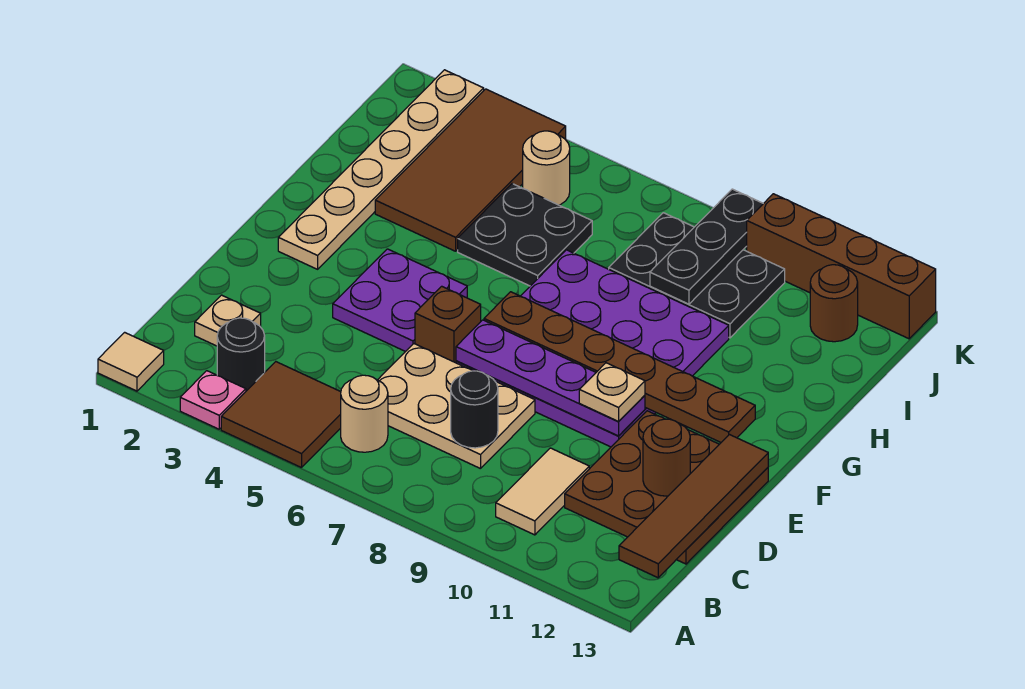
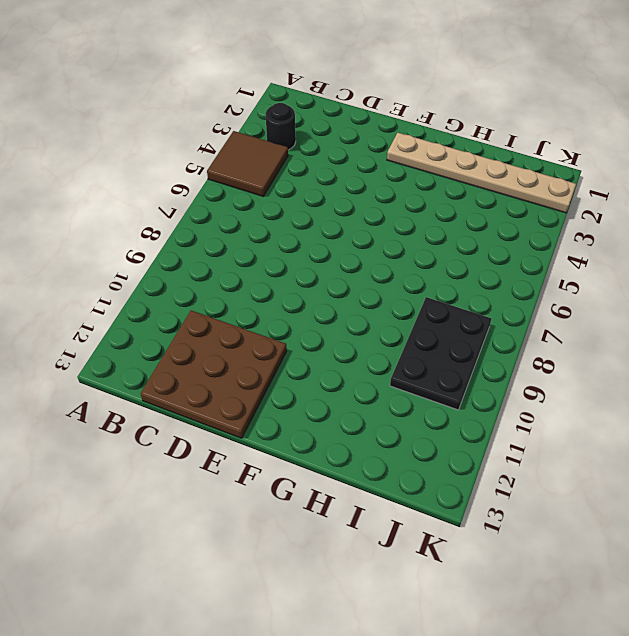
none -> tan 1x1 tile [98,332,164,391]
none -> pink 1x1 plate [180,371,246,429]
none -> tan 1x1 round brick [341,375,388,452]

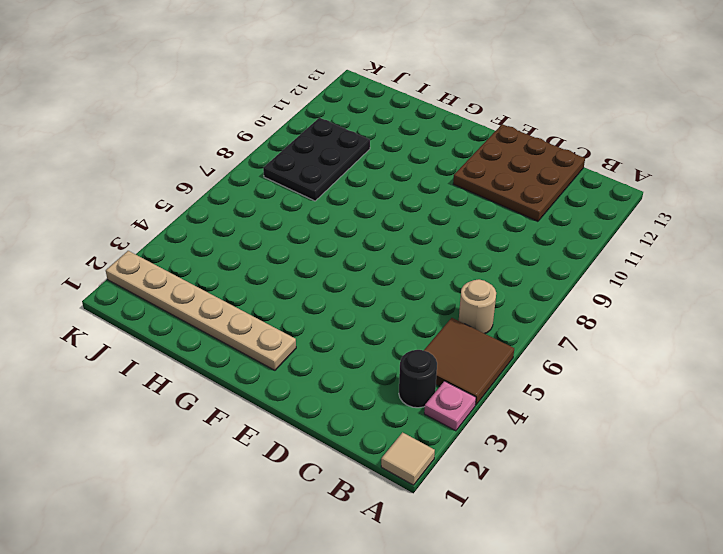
none -> tan 1x2 tile [496,448,589,535]
none -> tan 1x1 plate [195,295,261,346]
none -> tan 2x3 plate [378,344,535,469]

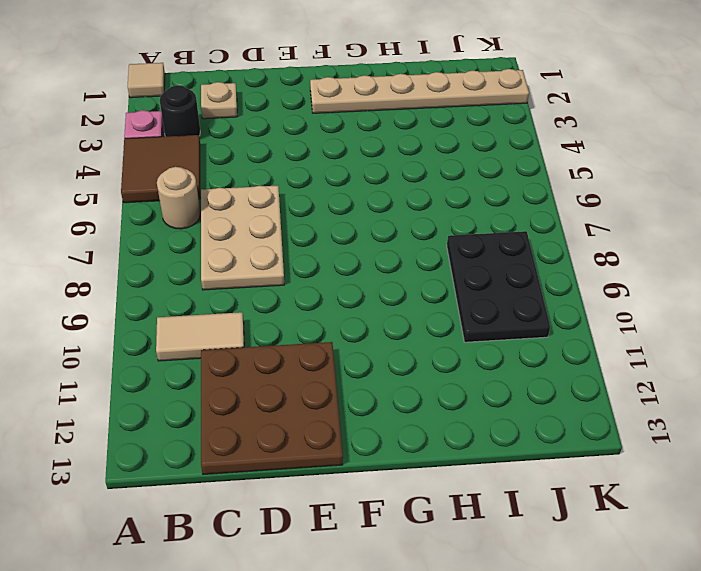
none -> purple 2x2 plate [333,249,467,352]
none -> brown 1x1 brick [415,286,481,363]
none -> purple 4x4 plate [456,250,729,447]

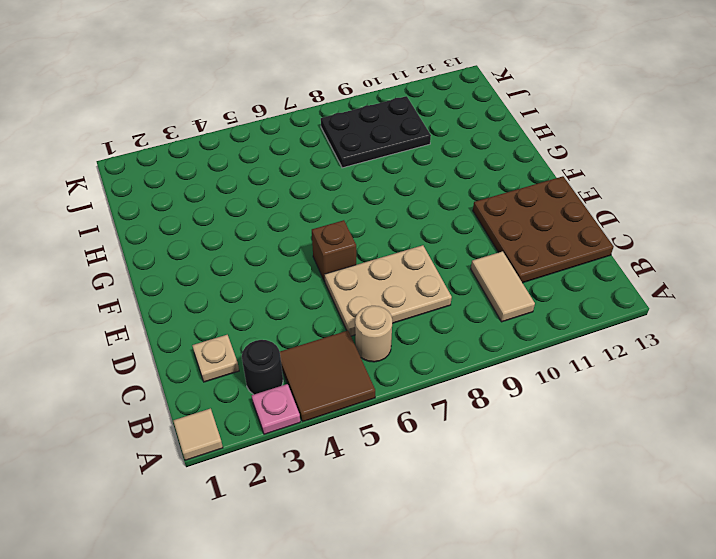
none -> purple 2x2 plate [333,249,467,352]
none -> purple 4x4 plate [456,250,729,447]
none -> tan 1x6 plate [278,70,484,269]

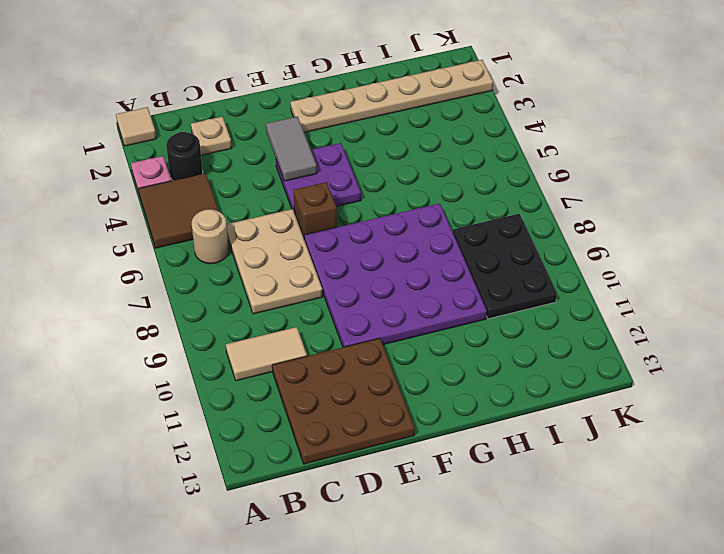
grey 1x2 tile [266,116,317,181] -> none
none -> brown 2x4 tile [375,89,566,251]
none -> black 2x2 plate [458,184,592,286]
none -> tan 1x1 round brick [523,131,570,205]

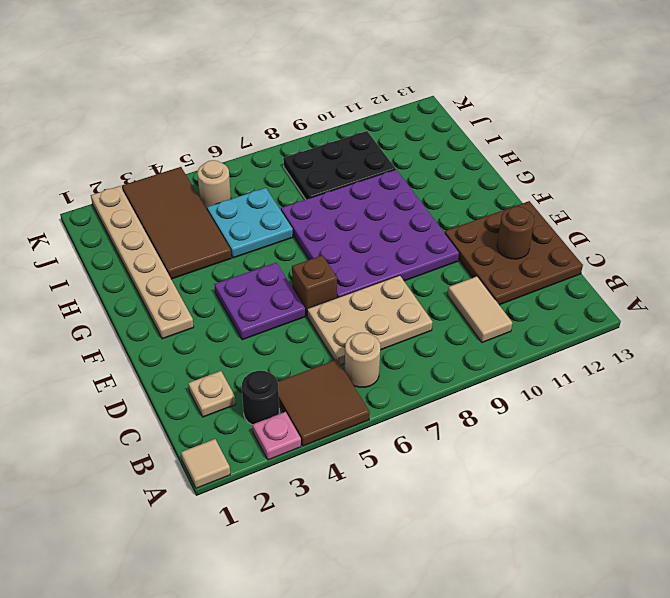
cyan 2x2 plate [207,188,293,258] -> black 2x2 plate [458,184,592,286]
none -> brown 1x1 round brick [810,265,858,342]
none -> brown 1x4 brick [747,194,936,339]
none -> brown 1x4 tile [619,435,768,578]

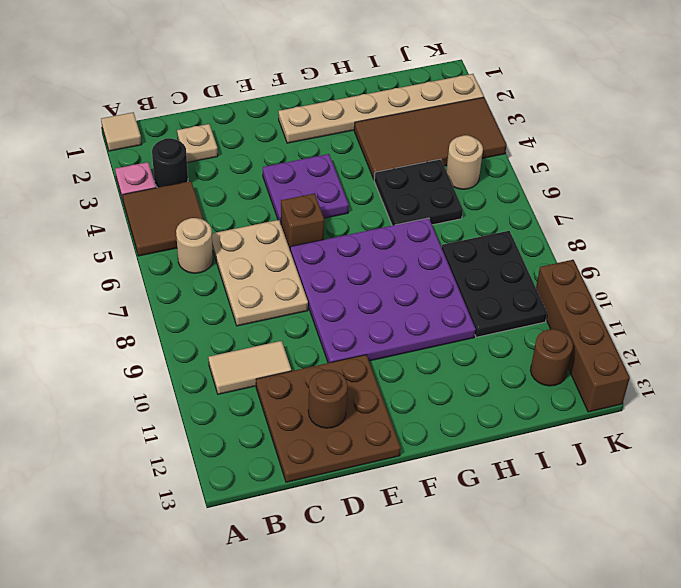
none -> brown 1x4 tile [619,435,768,578]
none -> black 1x1 round brick [451,371,498,448]
none -> purple 1x4 plate [456,320,645,436]

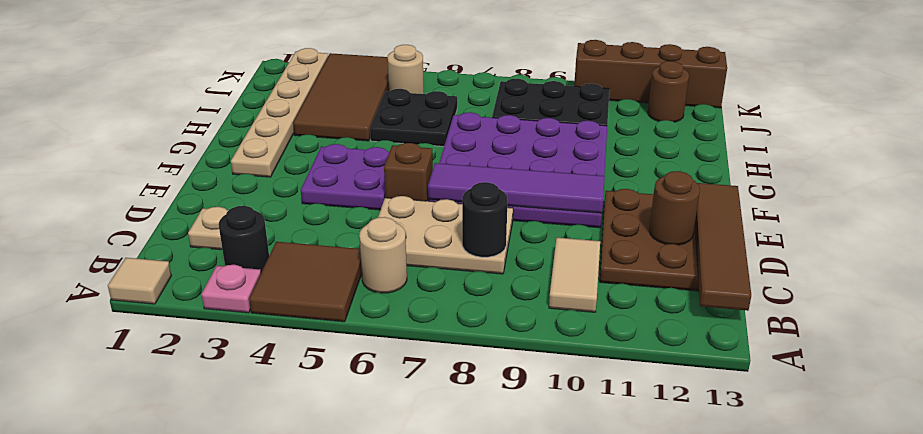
purple 1x4 tile [428,163,605,213] -> purple 1x4 plate [456,320,645,436]
none -> brown 1x6 plate [484,292,755,442]
none -> black 1x3 plate [650,189,763,304]
none -> tan 1x1 plate [579,363,645,421]

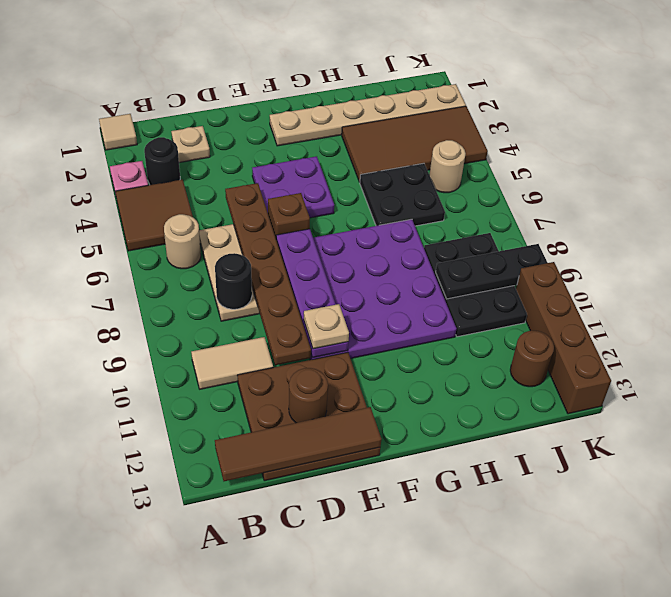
brown 1x6 plate [225,183,311,365] -> brown 1x6 plate moved to [484,292,755,442]

